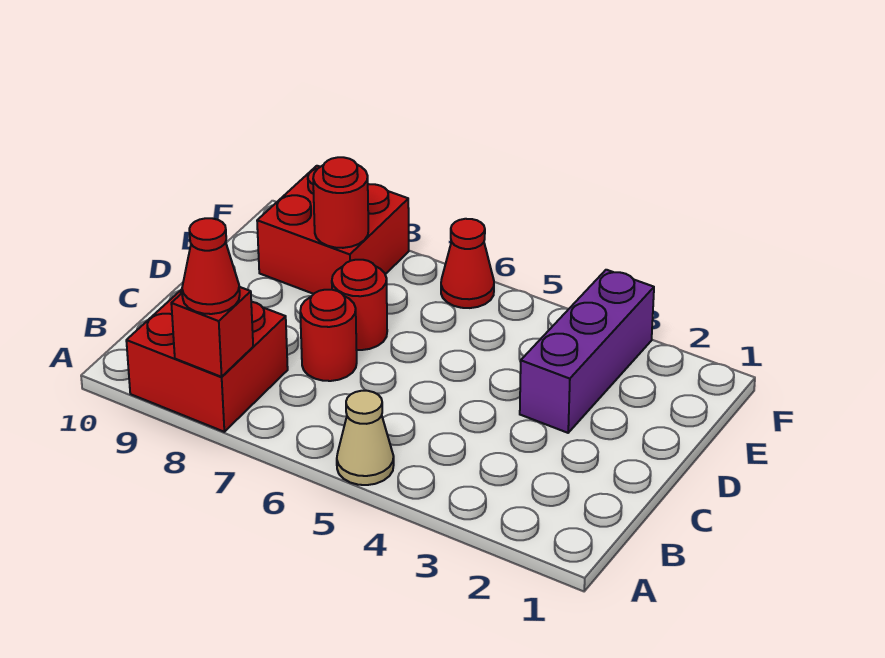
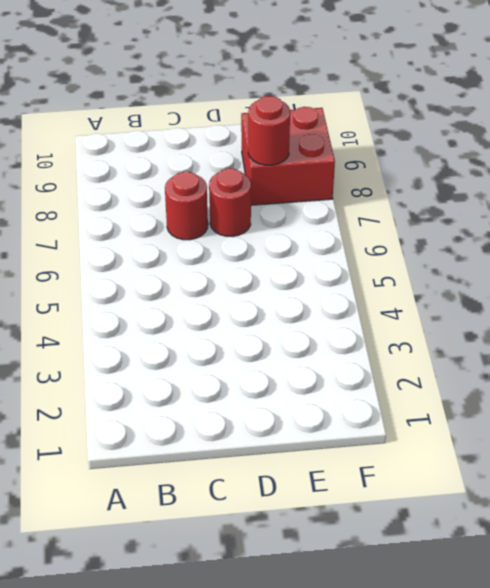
none -> tan 1x1 cone [337,391,394,485]
none -> red 2x2 brick [126,289,288,432]

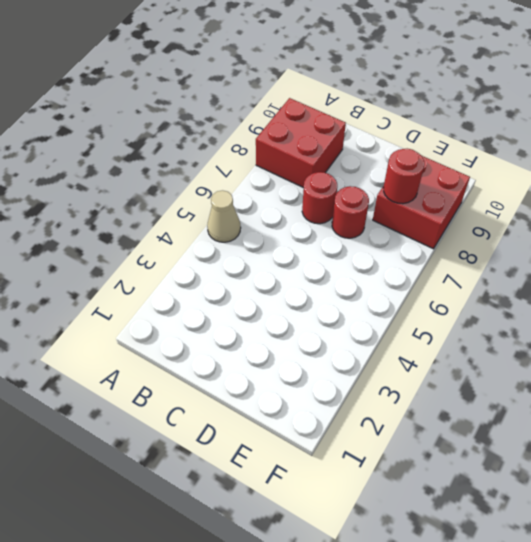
none -> purple 1x3 brick [520,270,654,433]
none -> red 1x1 cone [441,219,494,308]

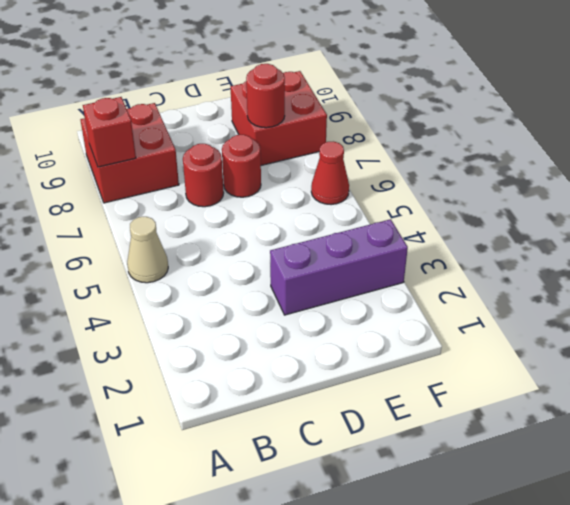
none -> red 1x1 cone [182,218,240,314]

